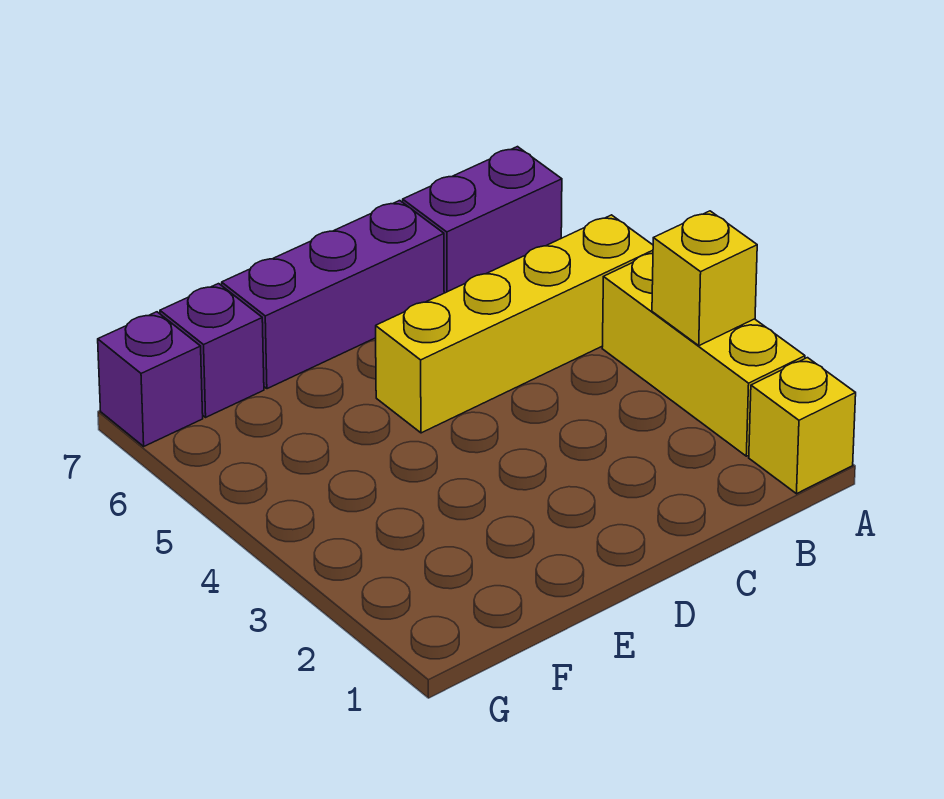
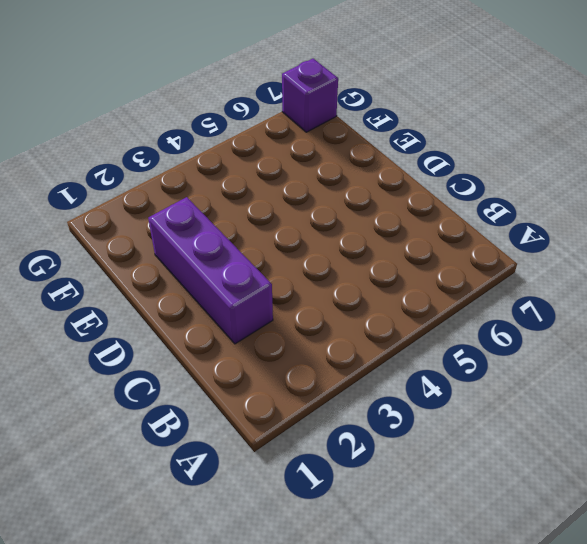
purple 1x3 brick [148,197,273,344] -> purple 1x3 brick moved to [222,201,444,389]
none -> yellow 1x1 brick [749,358,856,494]
none -> yellow 1x3 brick [602,253,805,456]

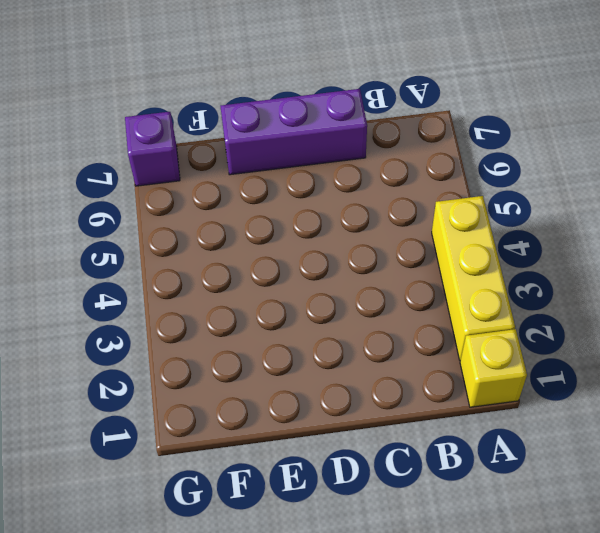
none -> yellow 1x4 brick [376,215,653,433]
none -> purple 1x2 brick [403,147,562,293]

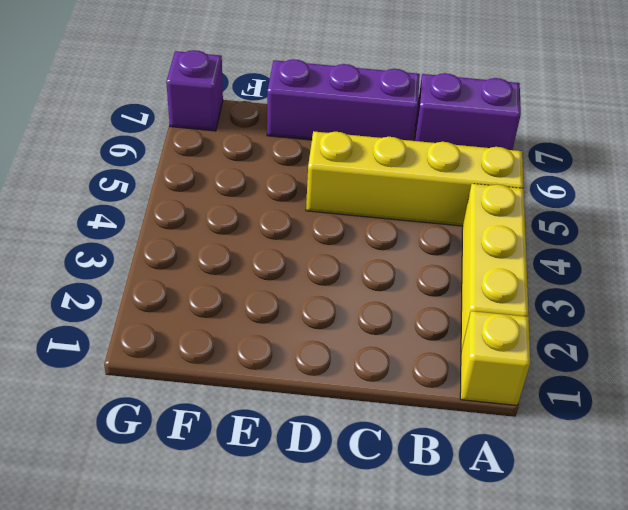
none -> purple 1x1 brick [160,284,264,417]
none -> yellow 1x1 brick [652,211,757,346]

